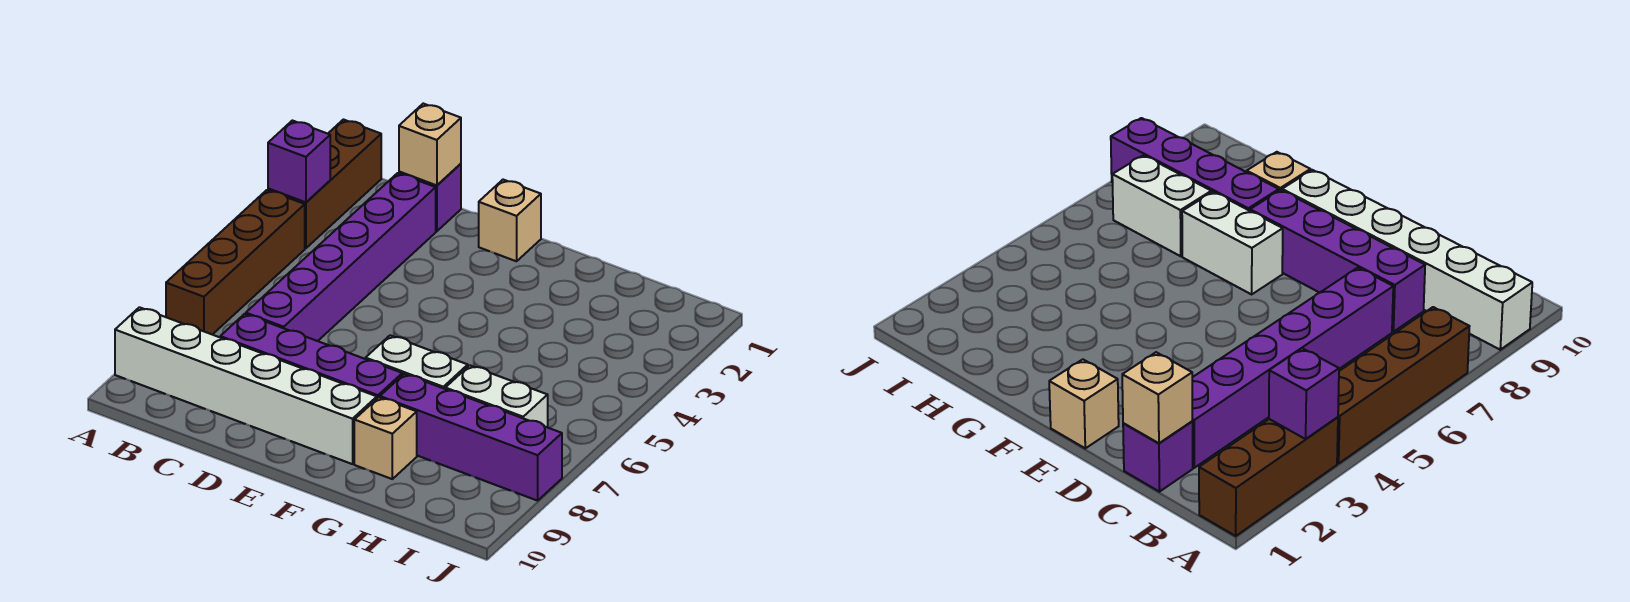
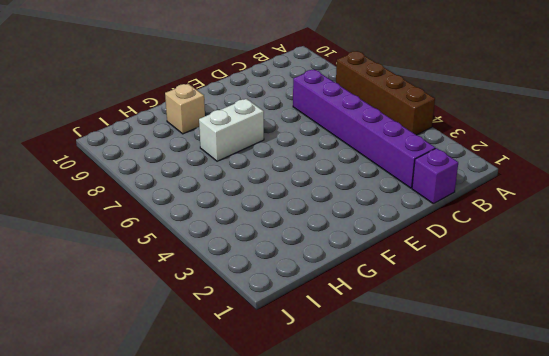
none -> brown 1x3 brick [268,120,381,248]
none -> white 1x6 brick [115,307,377,464]
none -> purple 1x4 brick [220,314,402,398]

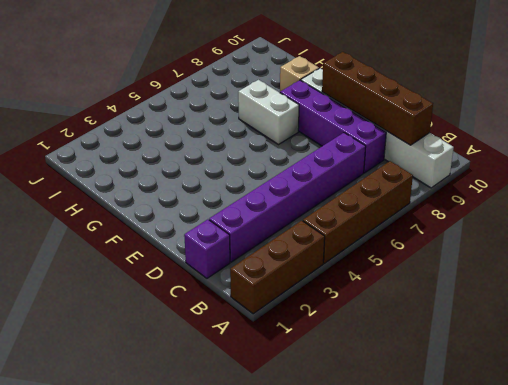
brown 1x4 brick [322,52,433,145] -> none
none -> tan 1x1 brick [479,180,541,261]
none -> purple 1x4 brick [380,374,562,501]
none -> white 1x2 brick [445,365,548,427]

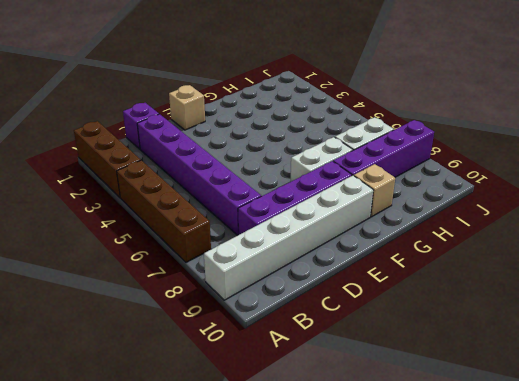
none -> purple 1x1 brick [268,121,330,202]
none -> tan 1x1 brick [399,104,461,185]

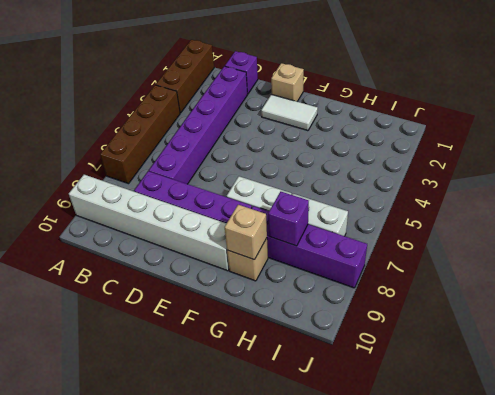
white 1x2 tile [261,94,318,131] -> none
tan 1x1 brick [225,205,267,260] -> tan 1x1 brick moved to [399,104,461,185]
purple 1x1 brick [268,191,309,246] -> purple 1x1 brick moved to [268,121,330,202]

